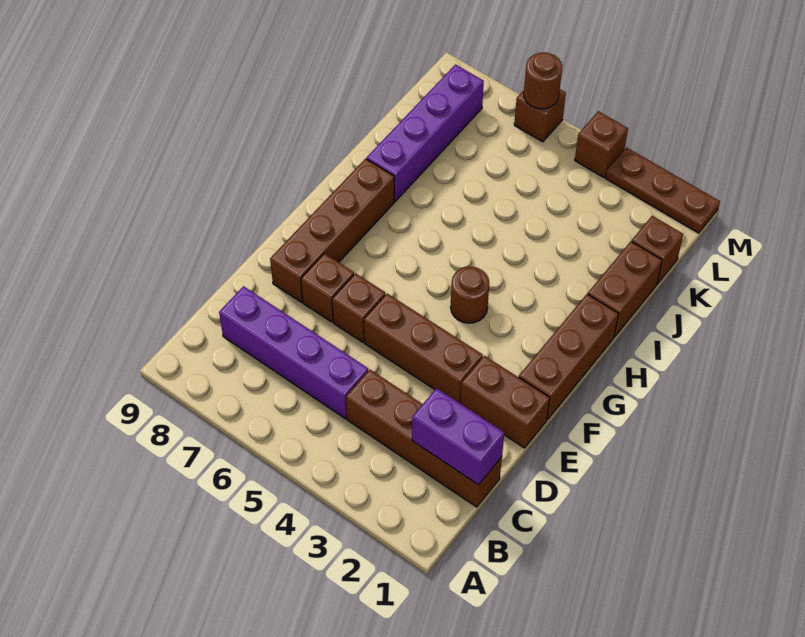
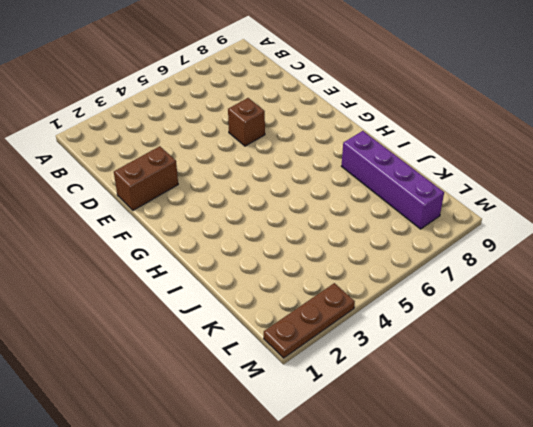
none -> brown 1x4 brick [346,370,502,507]
none -> purple 1x4 brick [219,286,368,419]
none -> brown 1x3 brick [364,294,483,403]

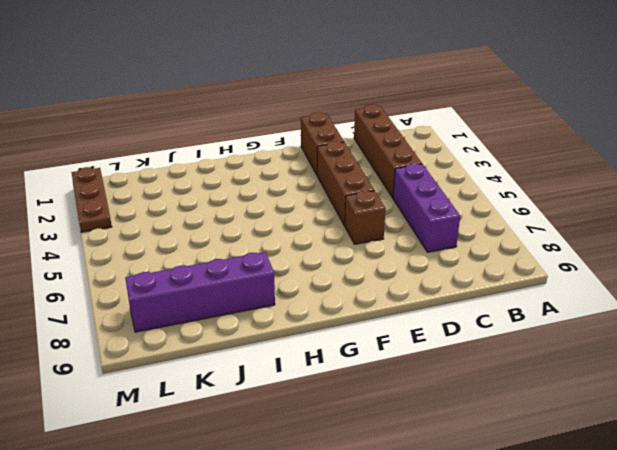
purple 1x3 brick [393,164,460,252] -> purple 1x4 brick [219,286,368,419]
none -> brown 1x1 brick [301,253,354,322]
none -> brown 1x4 brick [270,159,395,302]
none -> brown 1x3 brick [519,294,619,419]

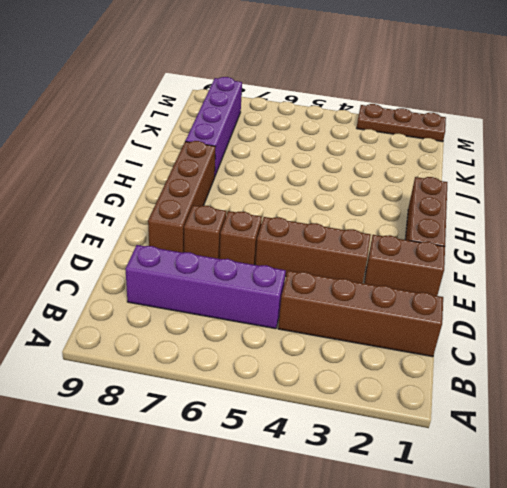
none -> brown 1x1 round brick [451,267,489,323]
none -> brown 1x2 brick [588,241,662,337]
none -> brown 1x1 brick [632,216,683,284]

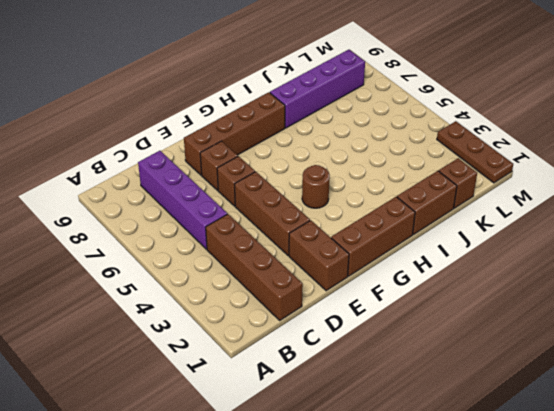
none -> brown 1x1 brick [575,111,628,178]
none -> brown 1x1 brick [514,89,566,142]
none -> purple 1x2 brick [412,388,504,485]

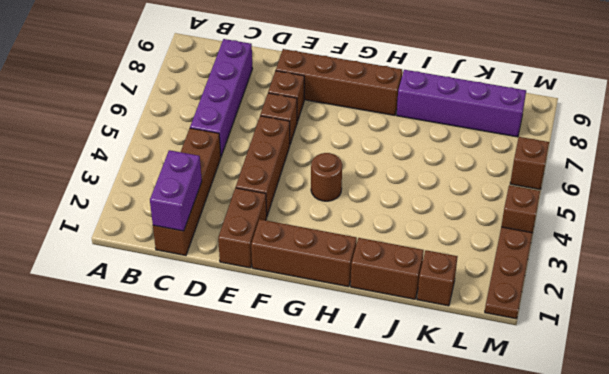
none -> brown 1x1 round brick [524,52,562,109]

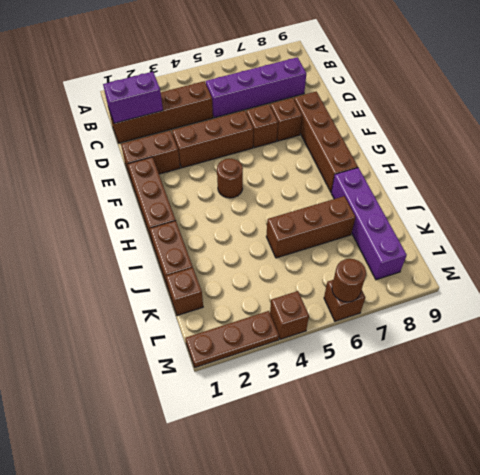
brown 1x3 brick [266,196,355,258] -> none

